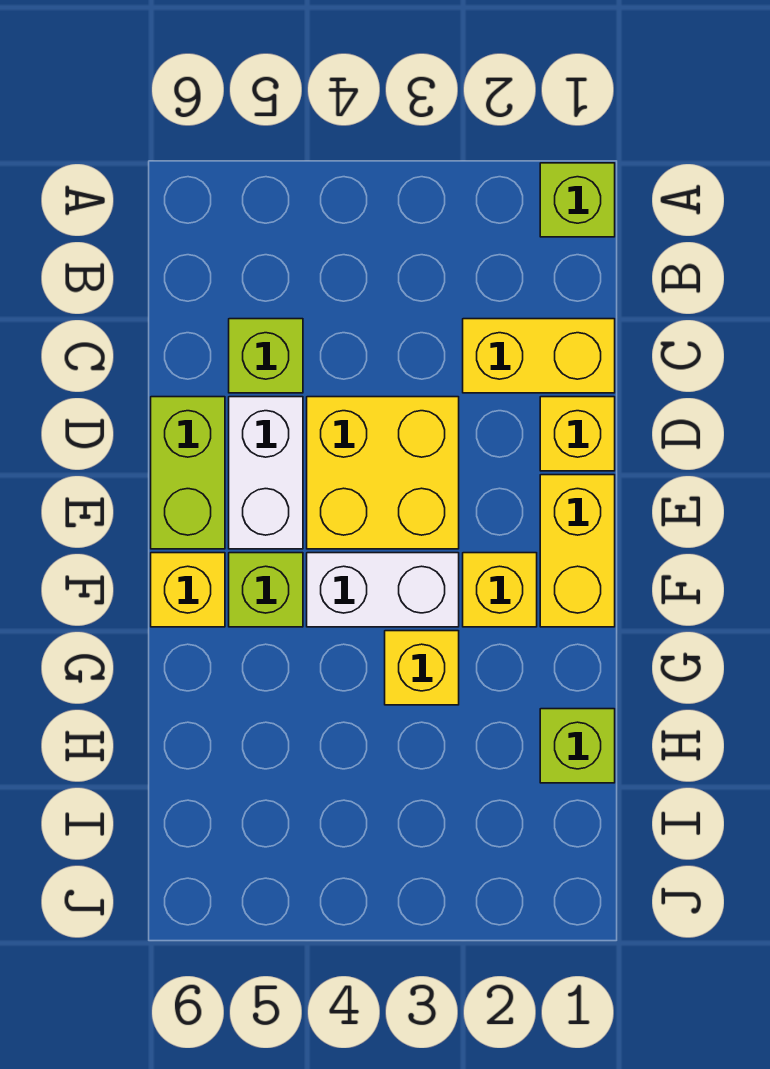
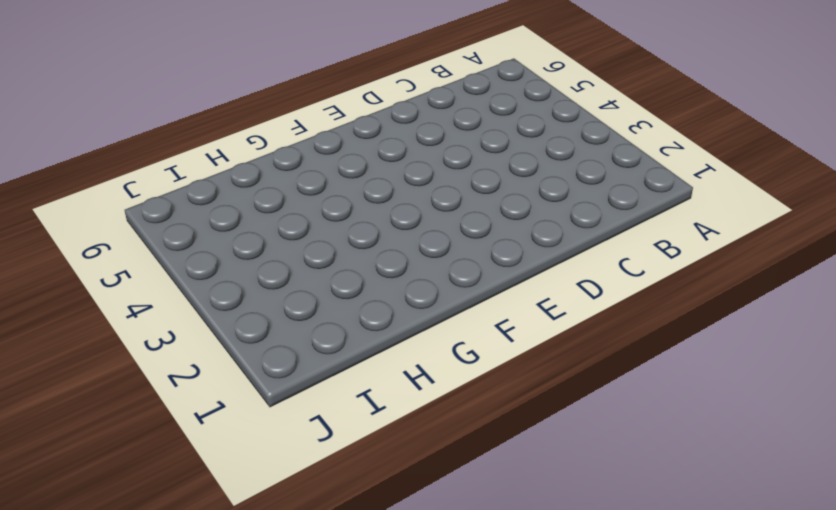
none -> lime 1x1 brick [540,163,615,237]
none -> yellow 1x2 brick [463,319,615,393]
none -> lime 1x1 brick [229,319,303,393]

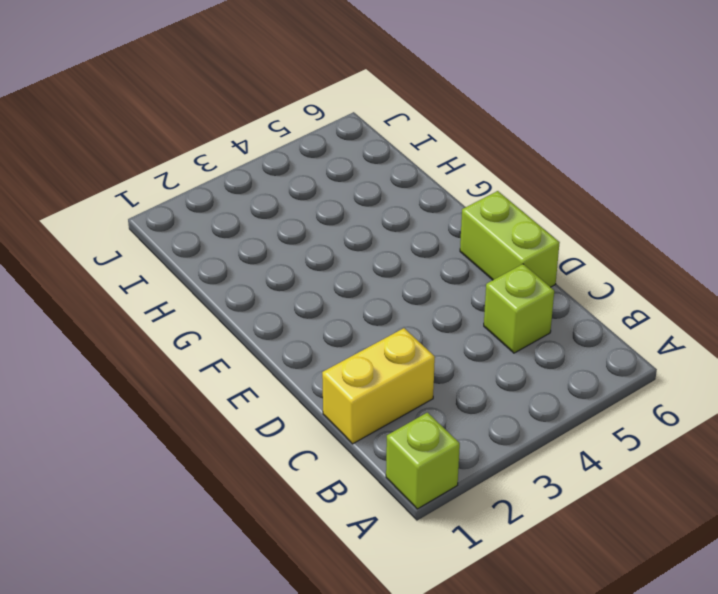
none -> yellow 1x1 brick [540,397,615,471]
none -> yellow 2x2 brick [307,397,459,549]
none -> white 1x2 brick [229,397,303,549]

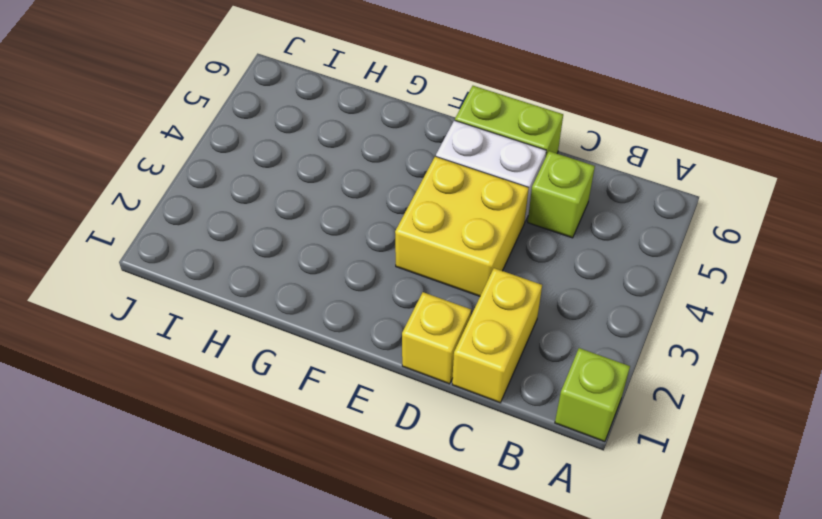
none -> yellow 1x2 brick [540,475,615,627]
none -> yellow 1x1 brick [463,553,537,627]
none -> white 1x2 brick [307,553,459,627]

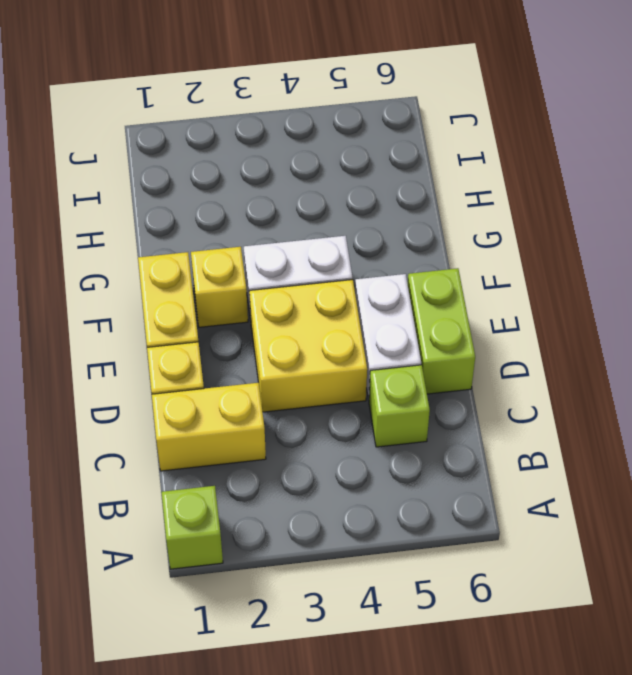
none -> lime 1x1 brick [229,553,303,627]
none -> yellow 1x1 brick [151,553,225,627]
none -> yellow 1x1 brick [385,631,459,705]

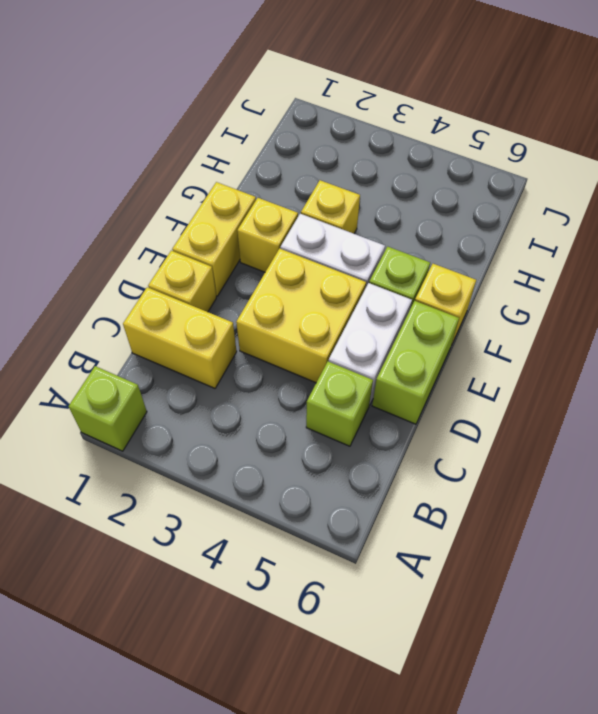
none -> lime 1x1 brick [540,709,615,783]

